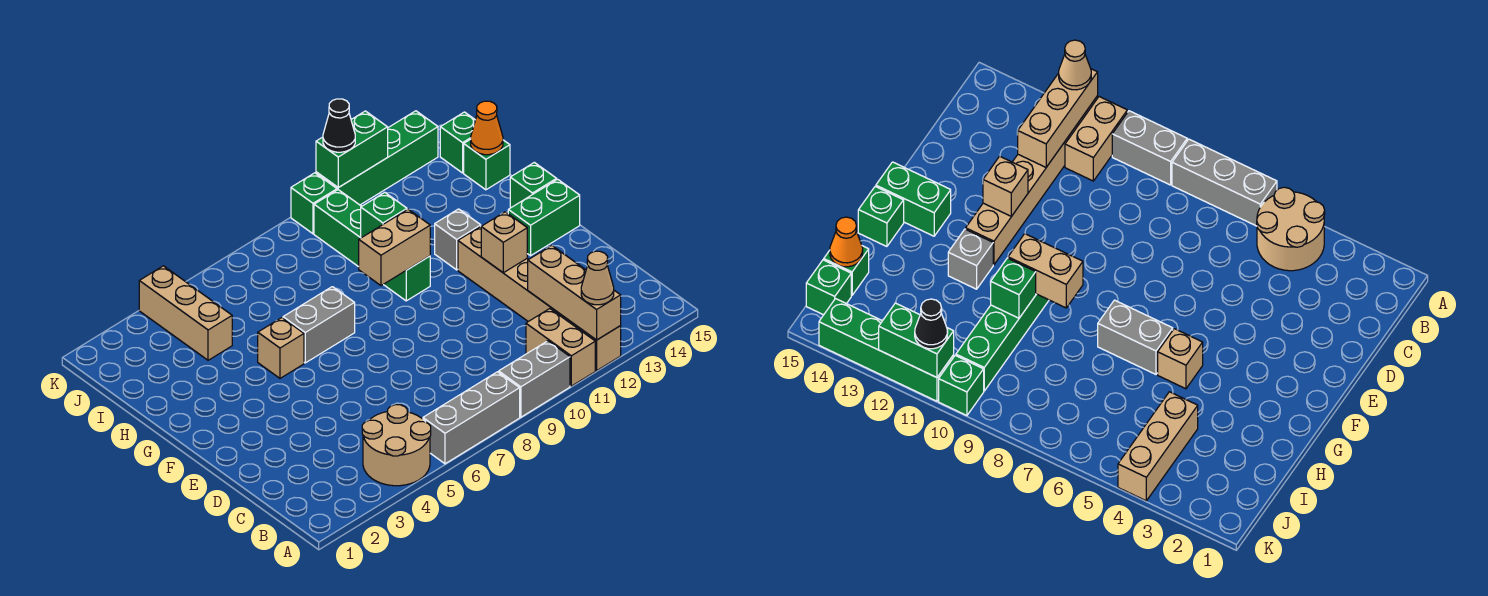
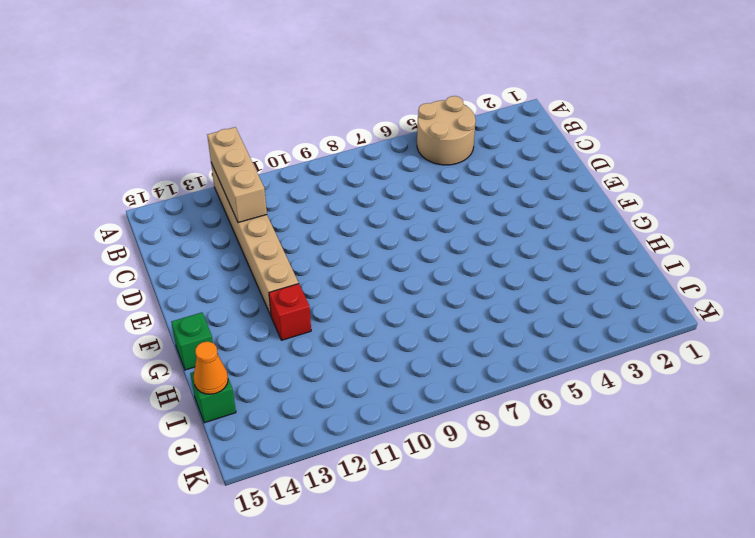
red 1x1 brick [269,284,311,340] -> grey 1x1 brick [435,209,481,270]
none -> grey 1x3 brick [423,372,520,464]
none -> grey 1x2 brick [499,341,570,417]
none -> tan 1x2 brick [526,309,595,386]

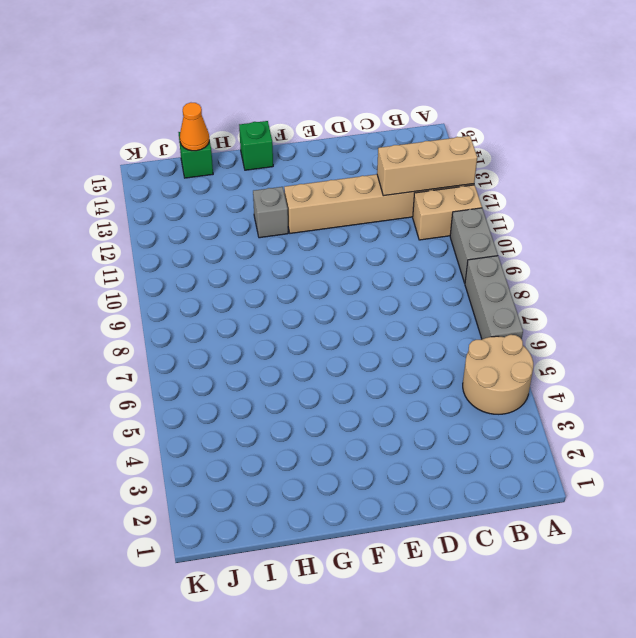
none -> green 1x2 brick [508,179,580,256]
none -> tan 1x1 brick [258,318,304,378]
none -> grey 1x2 brick [283,287,355,363]

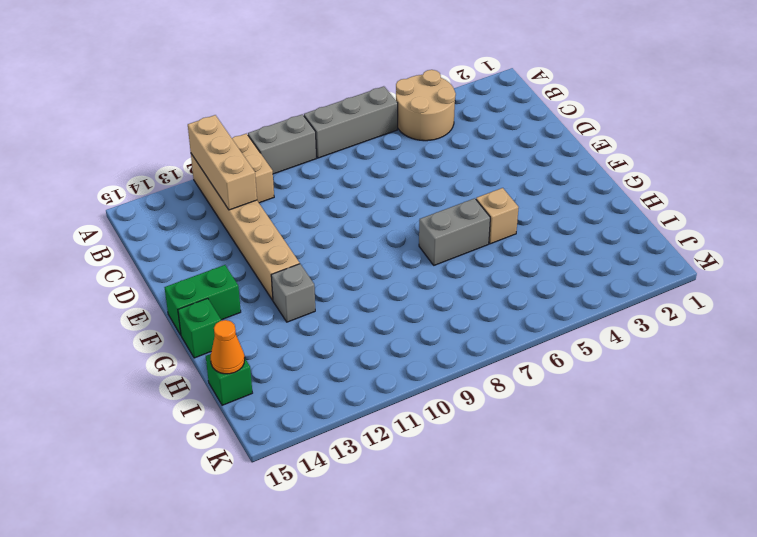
none -> green 1x4 brick [314,190,430,301]
none -> tan 1x3 brick [139,266,232,360]
none -> green 1x1 brick [440,112,475,173]

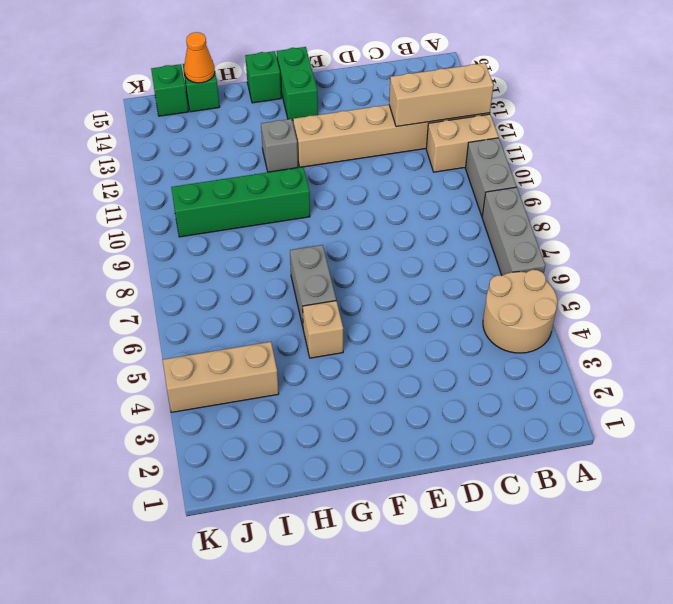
none -> green 1x1 brick [291,173,337,234]
none -> green 1x4 brick [316,111,438,205]
none -> tan 1x1 brick [481,212,527,273]

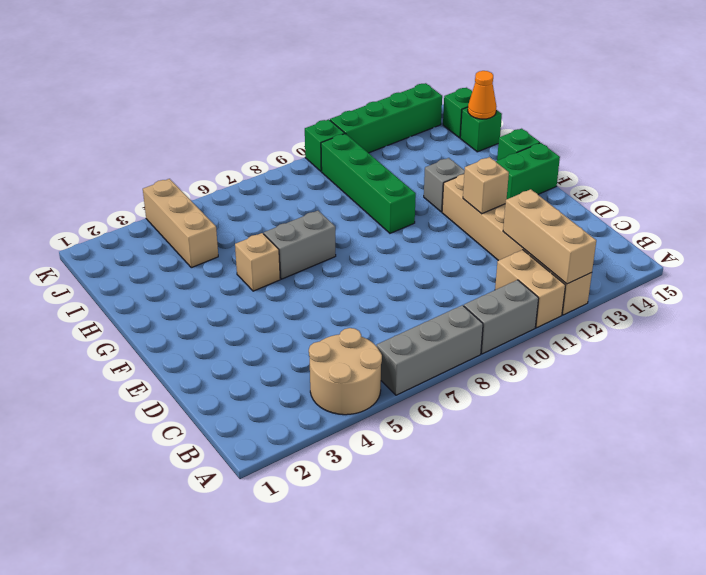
none -> tan 1x2 brick [359,209,430,286]
none -> green 1x1 brick [361,192,407,238]
none -> green 1x2 brick [316,111,388,188]

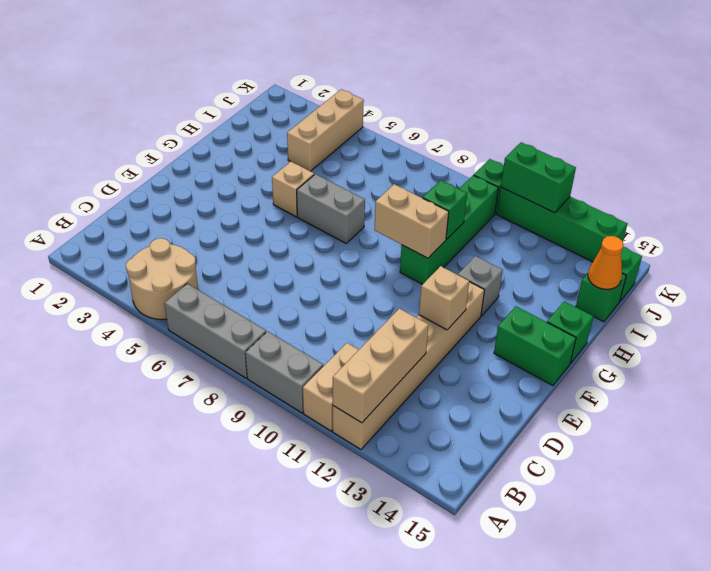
none -> tan 1x1 cone [581,251,614,305]
none -> black 1x1 cone [323,99,355,152]

